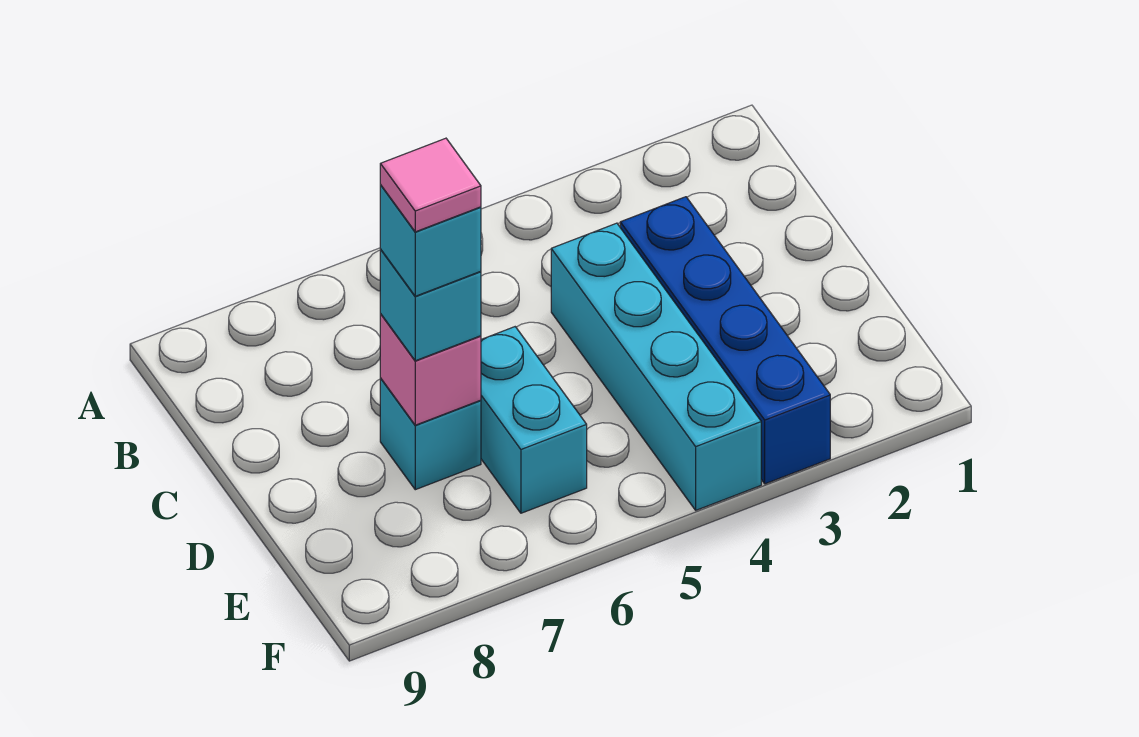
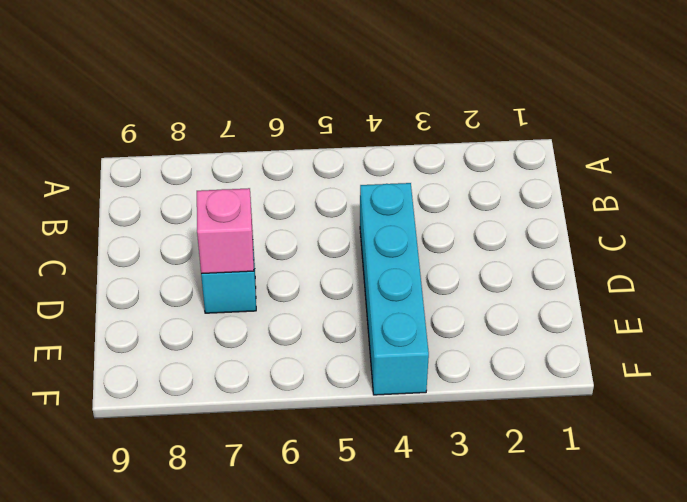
none -> blue 1x4 brick [620,197,830,484]
none -> cyan 1x2 brick [481,327,587,513]

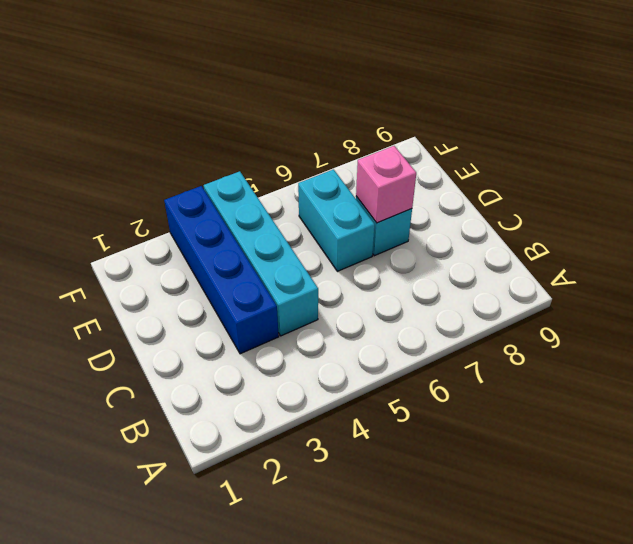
none -> cyan 1x1 brick [380,250,481,361]
none -> cyan 1x1 brick [380,185,481,296]

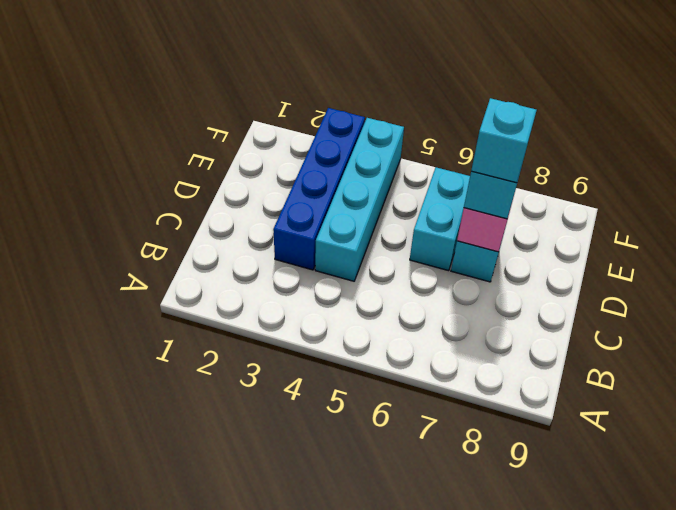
none -> pink 1x1 tile [380,138,481,232]

